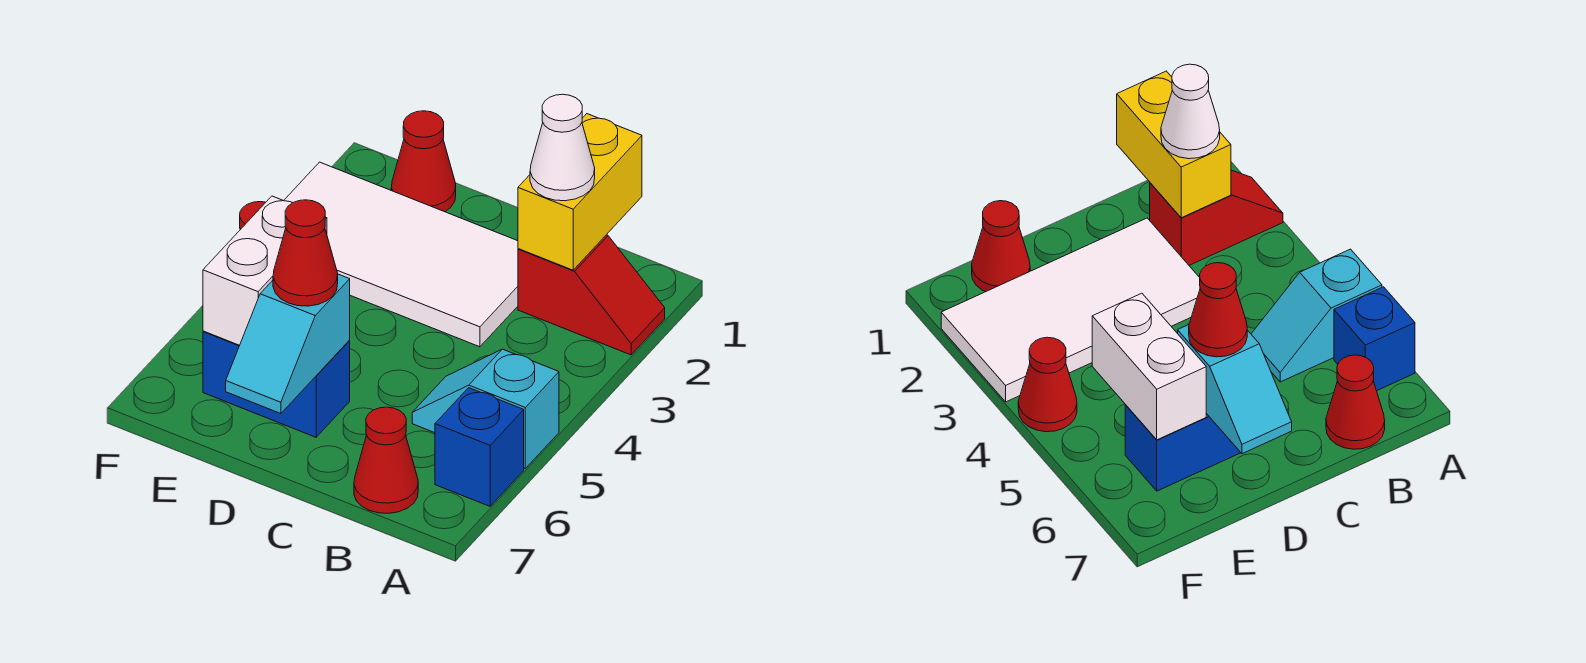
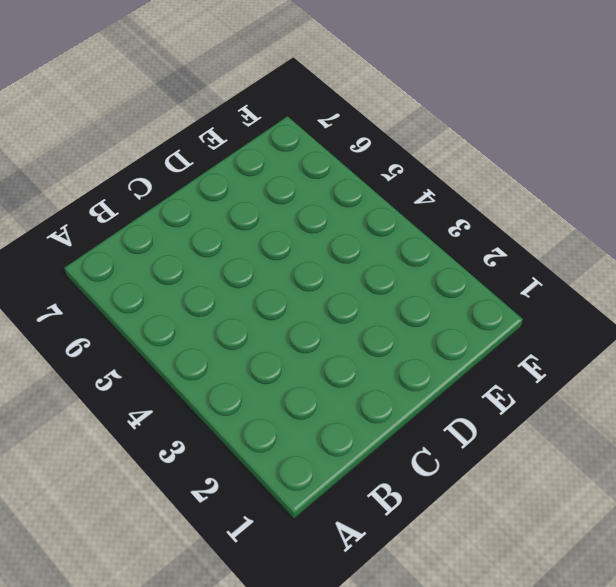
none -> red 1x2 slope [518,235,665,355]
none -> cyan 1x2 slope [412,349,559,468]
none -> blue 1x1 brick [435,388,524,506]

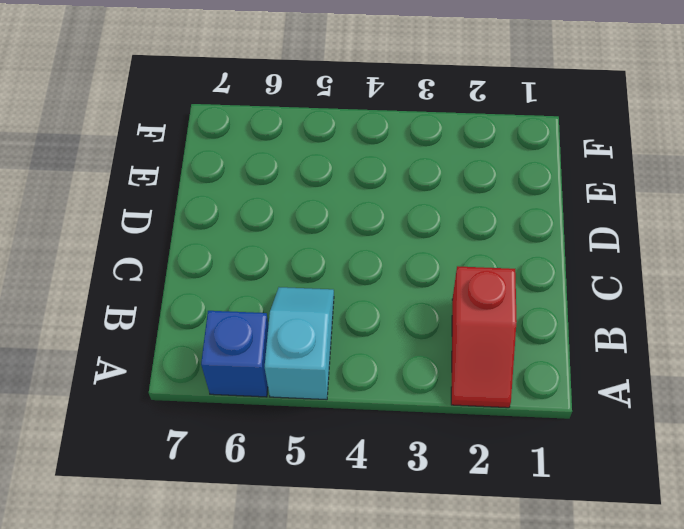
none -> red 1x1 cone [354,407,418,513]
none -> white 2x4 tile [284,162,518,347]
none -> blue 1x2 brick [203,331,350,437]

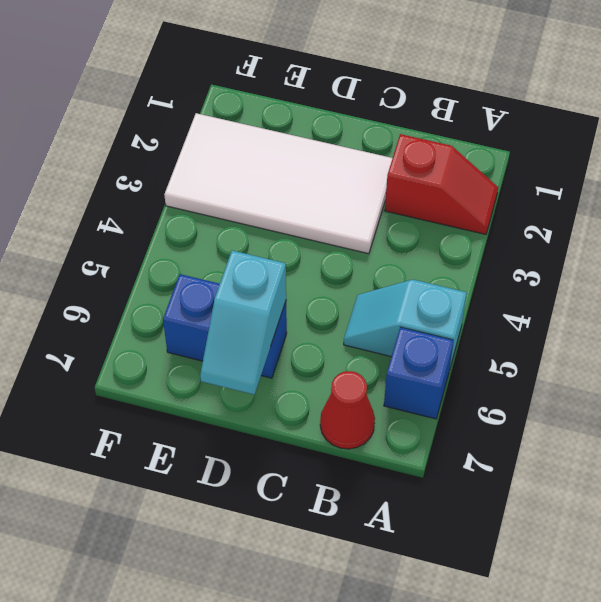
none -> red 1x1 cone [391,111,456,212]
none -> red 1x1 cone [1018,337,1077,432]
none -> yellow 1x2 brick [518,114,642,270]

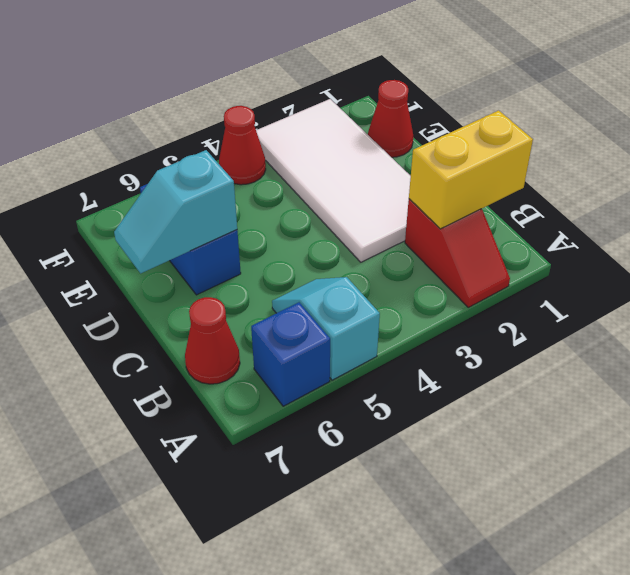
none -> white 1x2 brick [203,196,327,345]
none -> white 1x1 cone [530,94,595,201]
none -> red 1x1 cone [273,200,338,306]

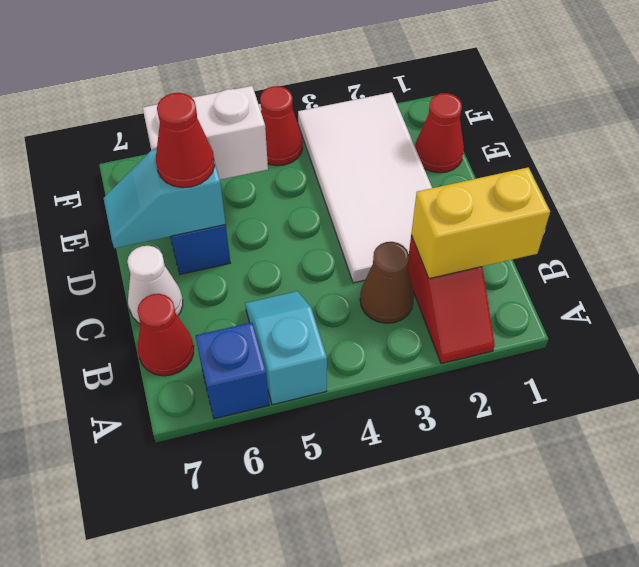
brown 1x1 cone [360,242,414,323] -> none
white 1x1 cone [127,246,183,323] -> white 1x1 cone moved to [530,94,595,201]

